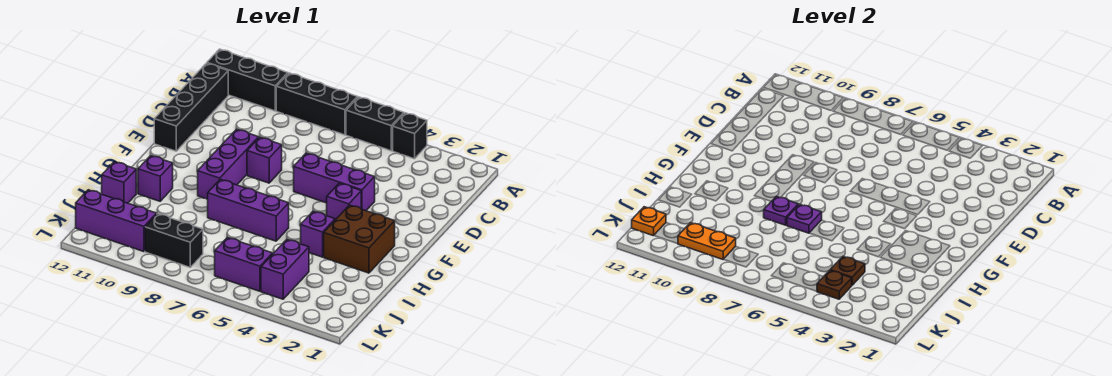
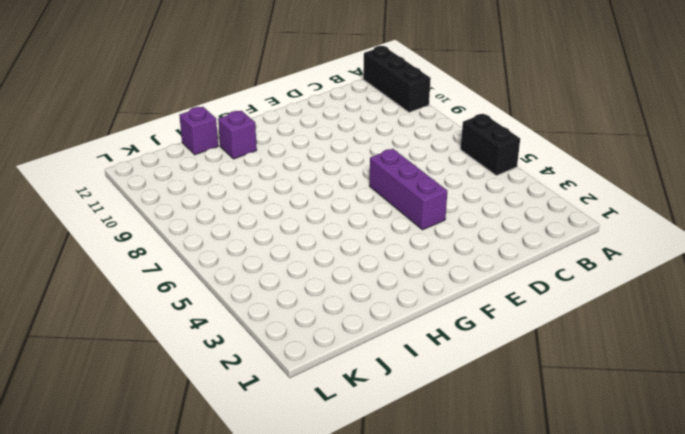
none -> black 1x1 brick [393,113,427,159]
none -> black 1x3 brick [276,73,358,135]
none -> black 1x4 brick [154,63,228,151]

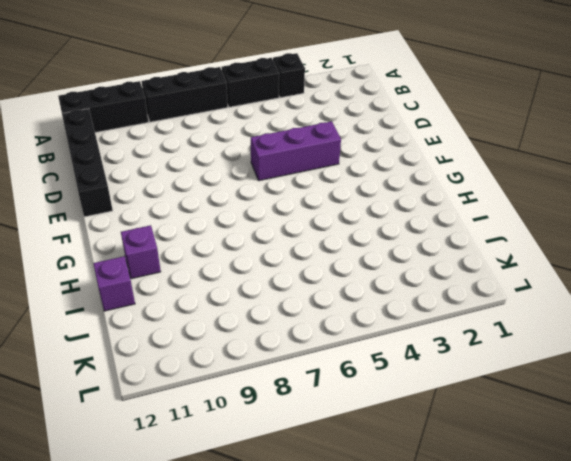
none -> purple 1x1 brick [247,137,282,183]
none -> purple 1x3 brick [198,129,259,199]
none -> purple 1x1 brick [327,183,361,220]

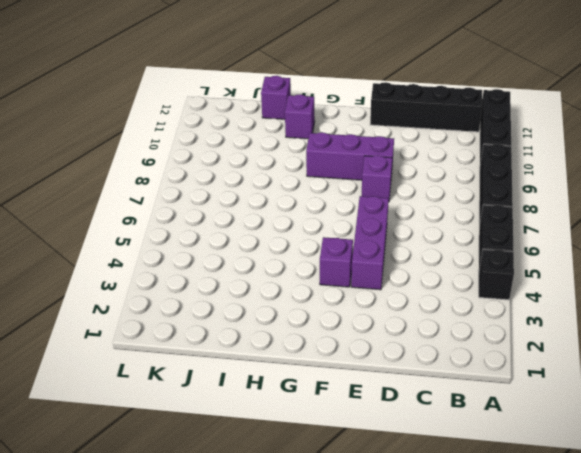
none -> brown 2x2 brick [324,205,395,273]
none -> purple 1x1 brick [301,211,335,257]
none -> purple 1x3 brick [207,179,289,241]

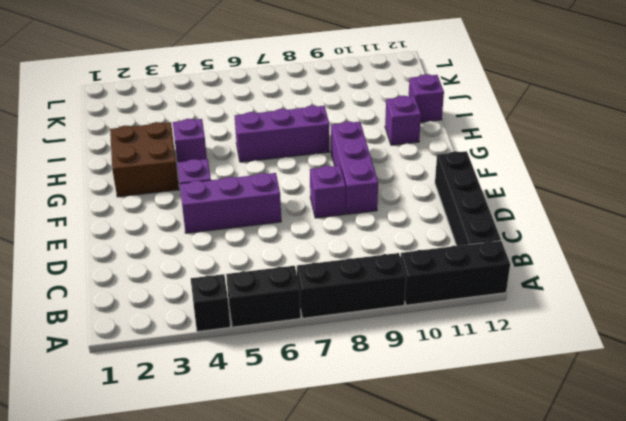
none -> purple 1x2 brick [261,240,309,299]
none -> purple 1x2 brick [215,238,273,291]
none -> black 1x2 brick [145,214,203,267]

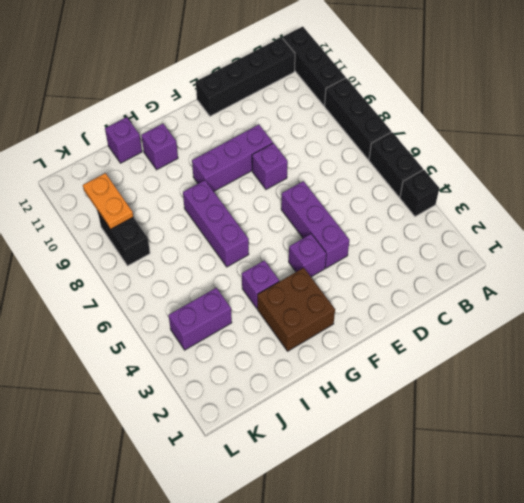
none -> purple 1x2 brick [215,238,273,291]
none -> purple 1x3 brick [76,190,157,252]
none -> purple 1x1 plate [787,204,822,233]

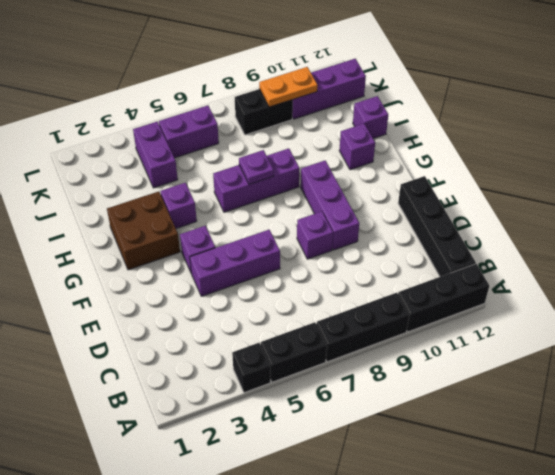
none -> purple 1x1 plate [764,196,798,225]
none -> brown 1x1 plate [830,257,865,285]
none -> brown 1x1 plate [817,270,852,299]

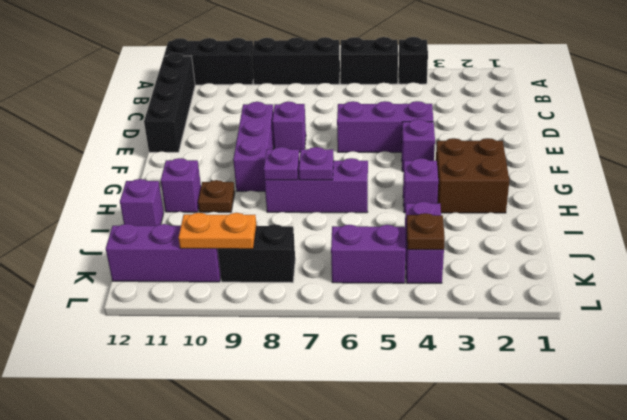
brown 1x1 plate [198,180,235,212] -> brown 1x1 plate moved to [830,257,865,285]
none -> orange 1x1 plate [632,207,666,236]

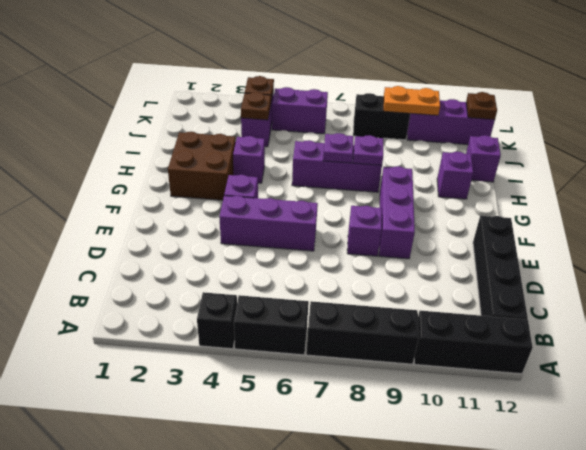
brown 1x1 plate [466,92,497,120] -> orange 1x1 plate [632,207,666,236]

